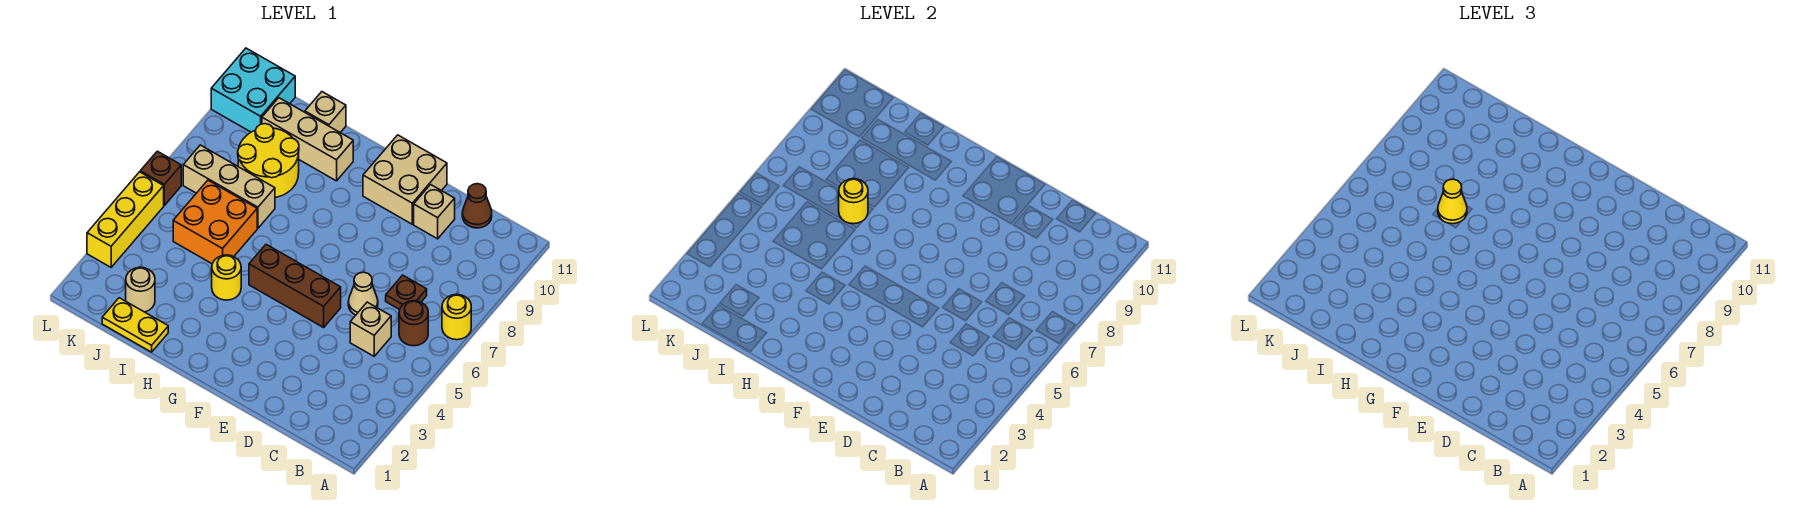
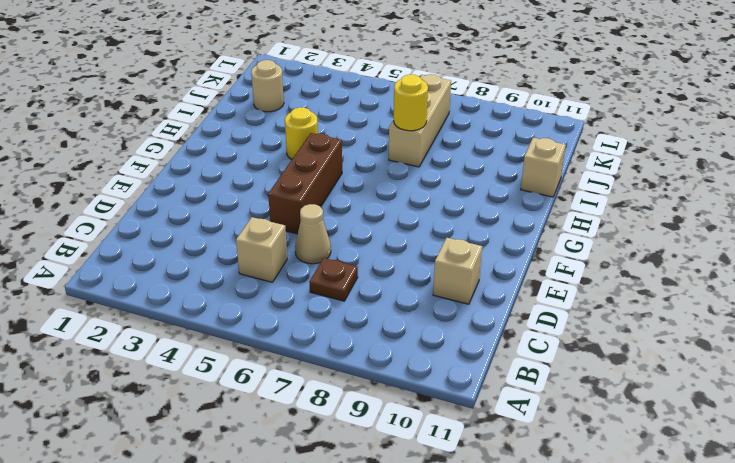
none -> yellow 1x1 round brick [442,294,471,340]
none -> brown 1x1 round brick [399,301,428,346]
none -> brown 1x1 cone [462,184,492,228]

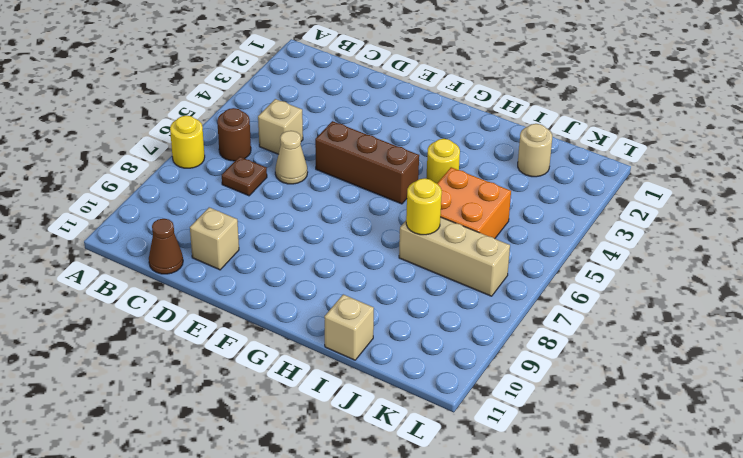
none -> tan 2x2 brick [363,135,447,224]
none -> tan 1x3 brick [262,98,353,181]
none -> yellow 1x2 plate [102,298,168,352]

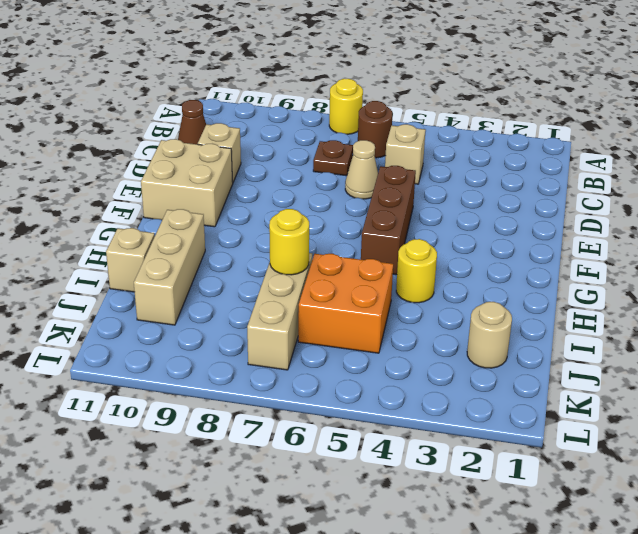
none -> yellow 1x2 plate [102,298,168,352]
none -> yellow 2x2 round brick [238,124,299,197]
none -> cyan 2x2 brick [211,48,295,132]

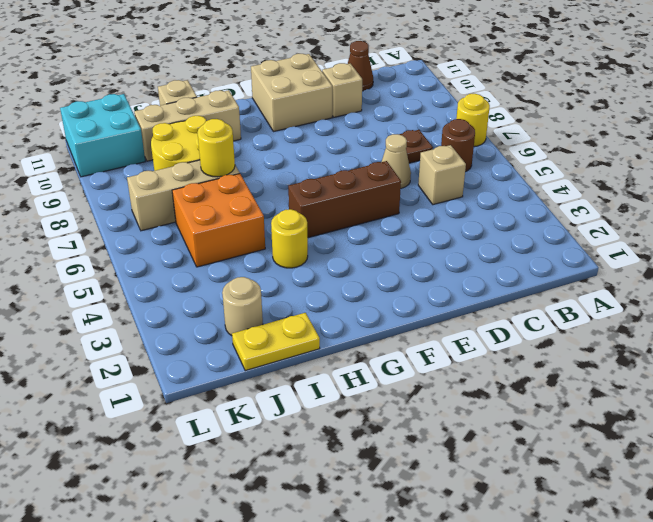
none -> yellow 1x3 brick [87,172,164,267]
none -> brown 1x1 brick [140,151,181,205]
none -> yellow 1x1 cone [1438,179,1467,224]

